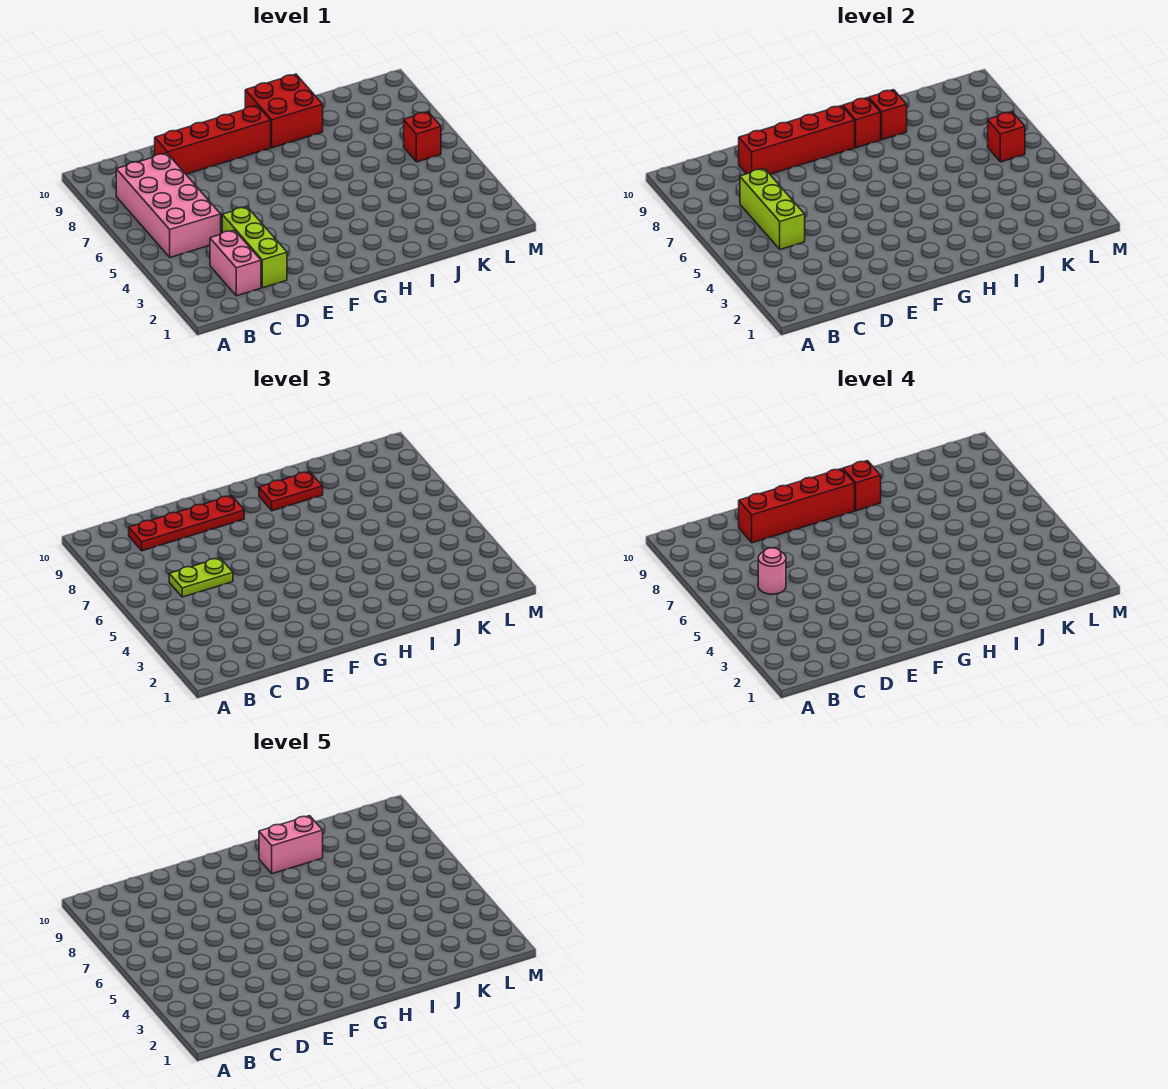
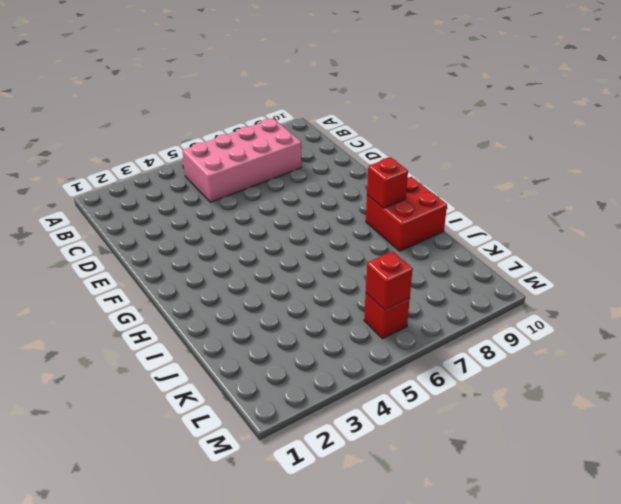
none -> pink 1x2 brick [210,230,261,296]
none -> lime 1x3 brick [222,207,287,288]
none -> red 1x4 brick [155,106,271,174]

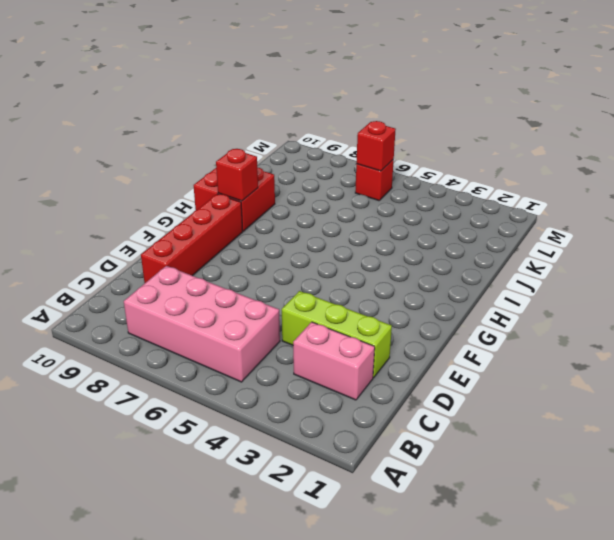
none -> lime 1x3 brick [740,169,805,249]
none -> red 1x4 brick [739,106,855,174]
none -> red 1x1 brick [869,90,907,140]

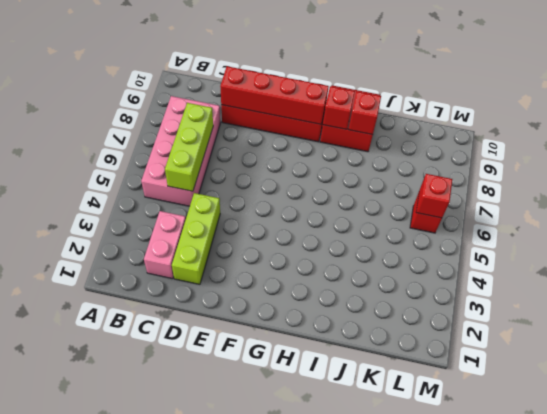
none -> lime 1x2 plate [169,558,233,597]
none -> red 1x4 plate [129,495,244,551]
none -> red 1x2 plate [259,471,323,511]

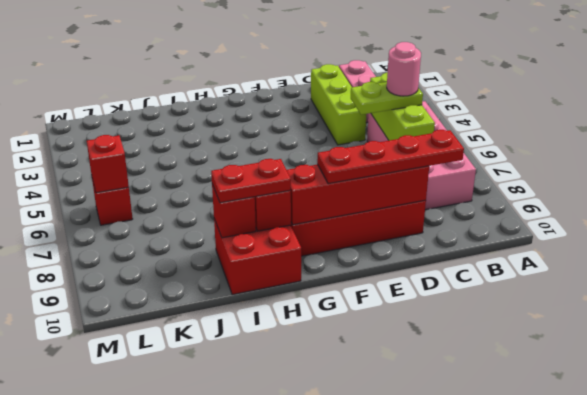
none -> red 1x4 brick [739,469,855,543]
none -> red 1x1 brick [843,461,881,511]
none -> pink 1x2 brick [259,816,323,874]

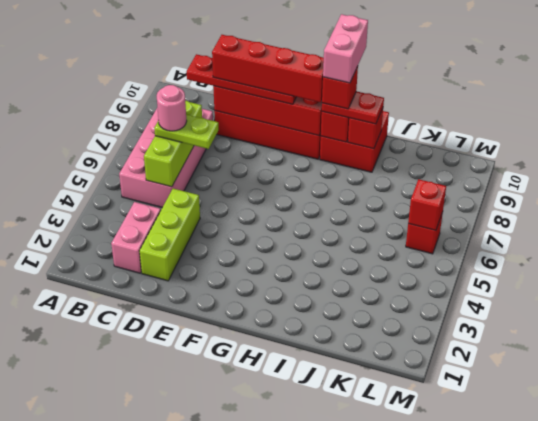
pink 1x2 brick [323,14,368,83] -> pink 1x2 brick turned to [259,816,323,874]

